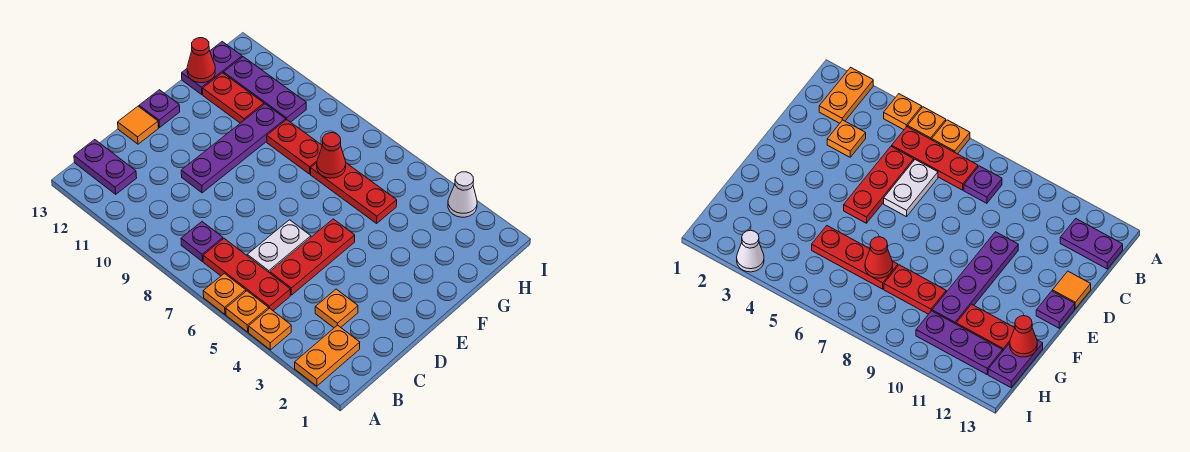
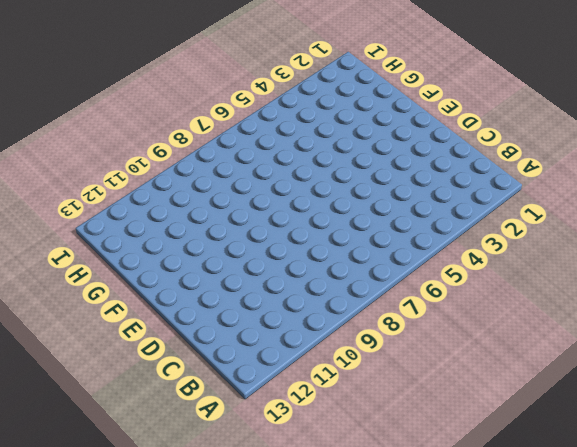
none -> orange 1x2 plate [295,325,360,386]
none -> orange 1x1 plate [249,308,291,350]
none -> orange 1x1 plate [226,291,269,332]

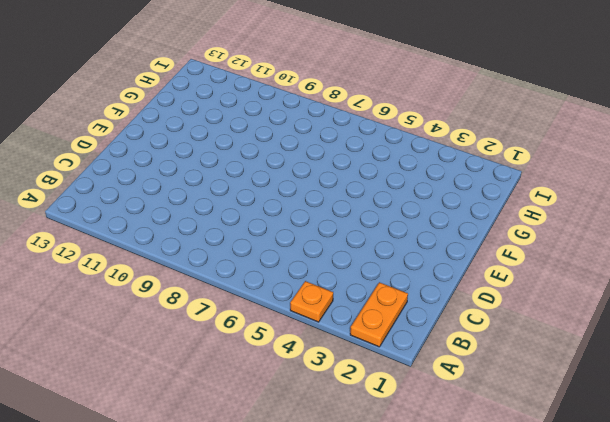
none -> orange 1x1 plate [226,291,269,332]
none -> orange 1x1 plate [203,273,246,314]
none -> red 1x3 plate [203,239,290,311]

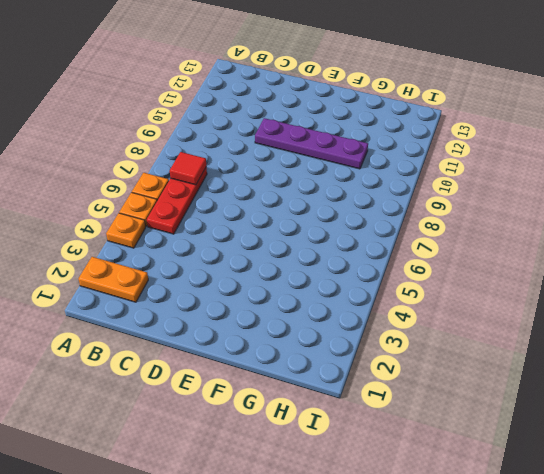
red 1x1 tile [170,152,206,185] -> none
none -> purple 1x1 plate [181,222,223,261]
none -> purple 1x2 plate [74,140,137,194]
none -> orange 1x1 plate [315,289,358,328]

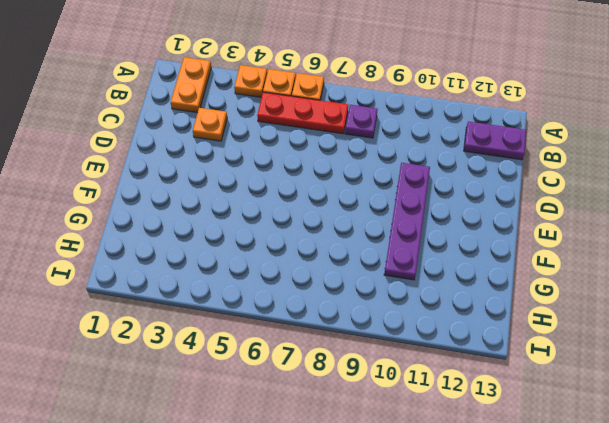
none -> red 1x3 plate [270,219,355,295]
none -> white 1x2 plate [247,220,311,273]
none -> orange 1x1 tile [118,106,159,144]

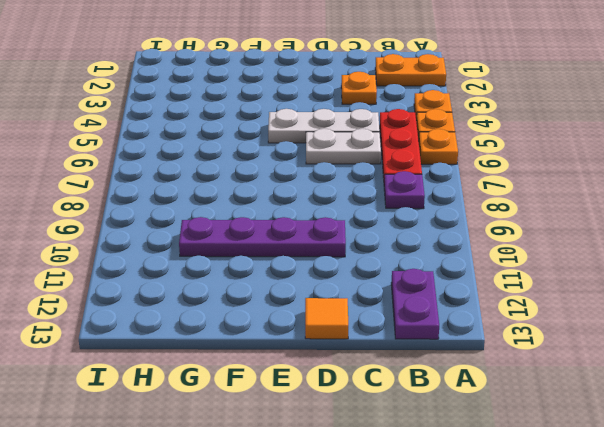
white 1x3 plate [268,109,380,143] -> red 1x3 plate [270,219,355,295]
none -> purple 1x1 plate [139,90,180,127]
none -> red 1x3 plate [311,163,397,223]
none -> red 1x2 plate [267,120,322,174]

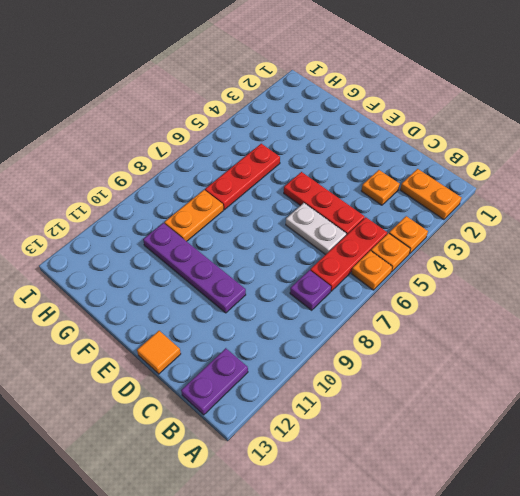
orange 1x2 plate [164,190,223,241] -> red 1x2 plate [267,120,322,174]
none -> purple 1x1 plate [139,90,180,127]
none -> red 1x2 plate [203,73,264,123]
none -> purple 1x2 plate [182,42,242,95]

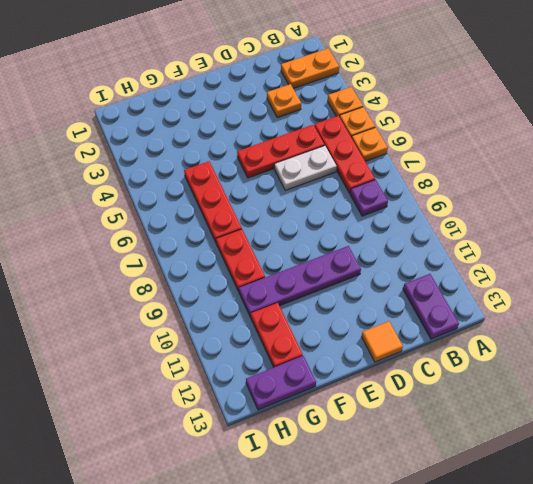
none -> purple 1x1 plate [139,90,180,127]
none -> purple 1x3 plate [223,57,306,122]
none -> white 1x1 cone [448,172,477,217]

